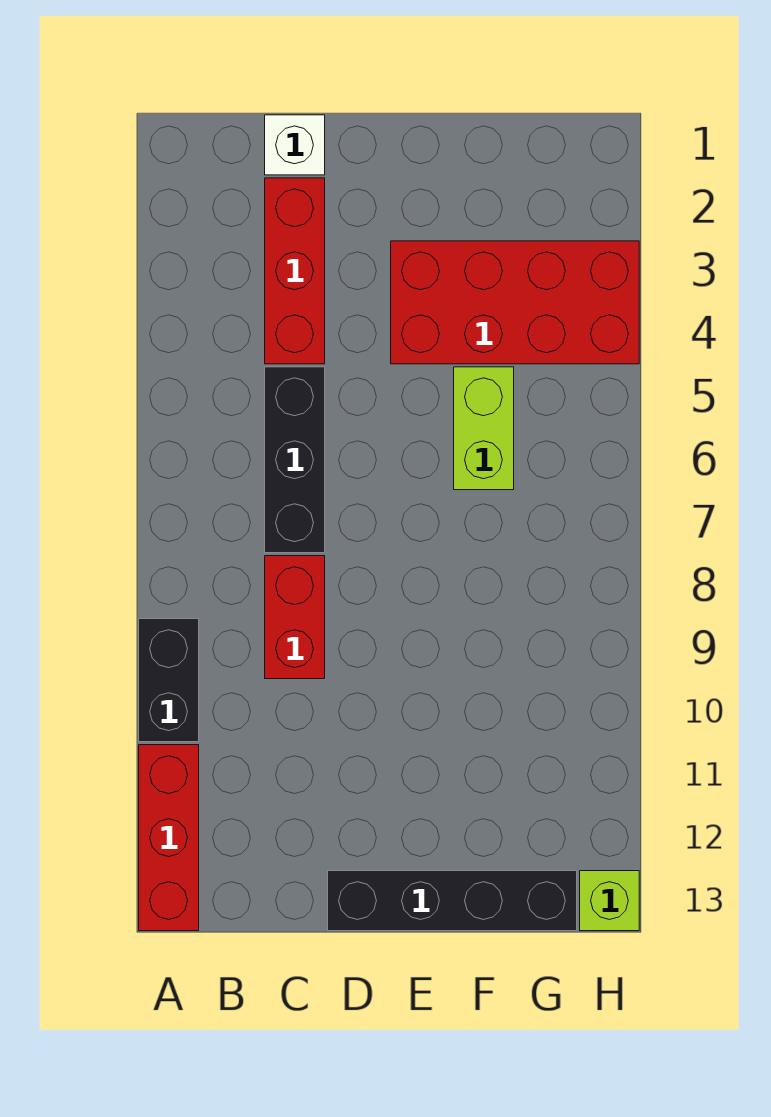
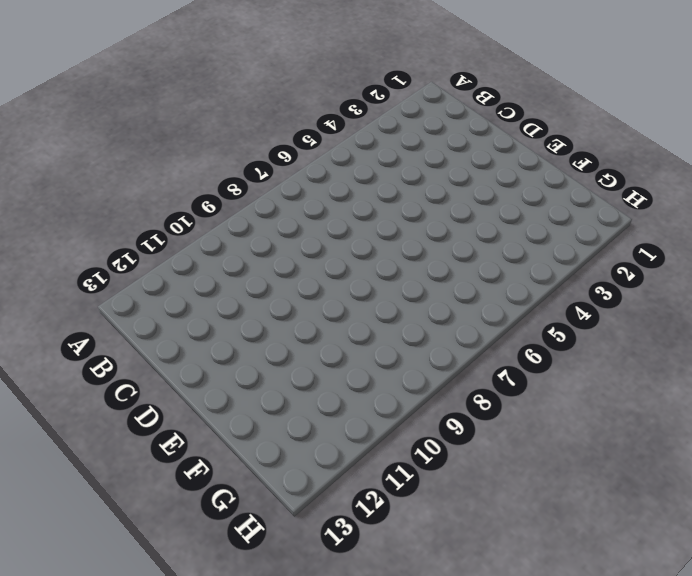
none -> black 1x2 brick [139,619,199,742]
none -> red 1x3 brick [139,745,199,931]

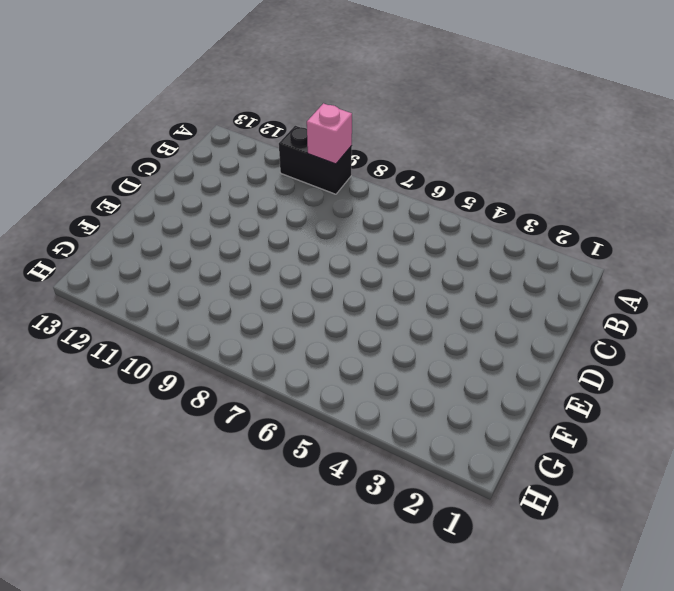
pink 1x1 brick [307,103,352,164] -> none
none -> red 1x3 brick [139,745,199,931]
none -> white 1x1 brick [265,115,325,175]

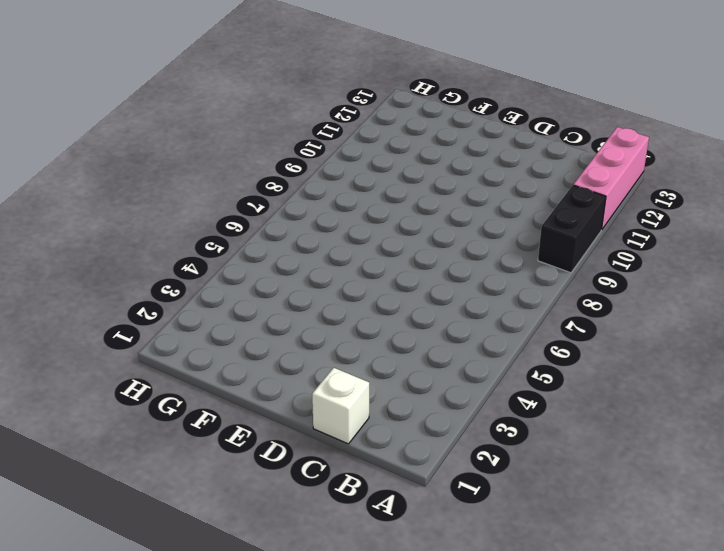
pink 1x3 brick [573,127,649,230] -> red 1x3 brick [139,745,199,931]
none -> red 1x3 brick [265,178,325,364]
none -> black 1x3 brick [265,367,325,553]

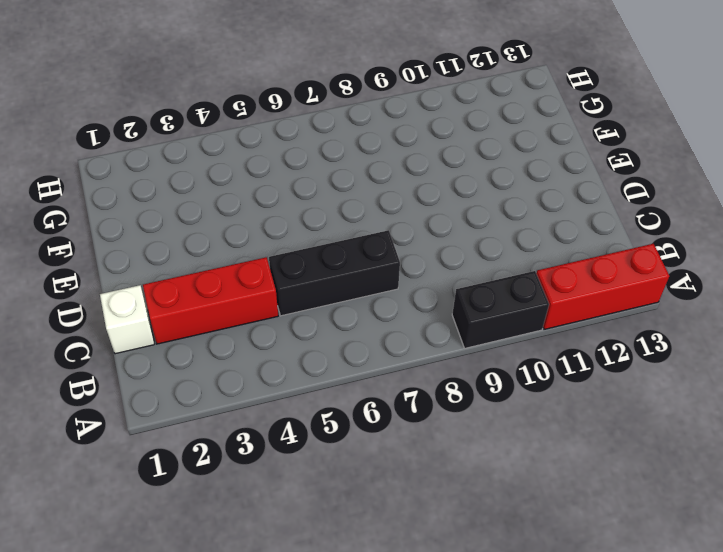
none -> red 1x2 brick [265,556,325,679]
none -> black 1x4 brick [328,871,577,931]

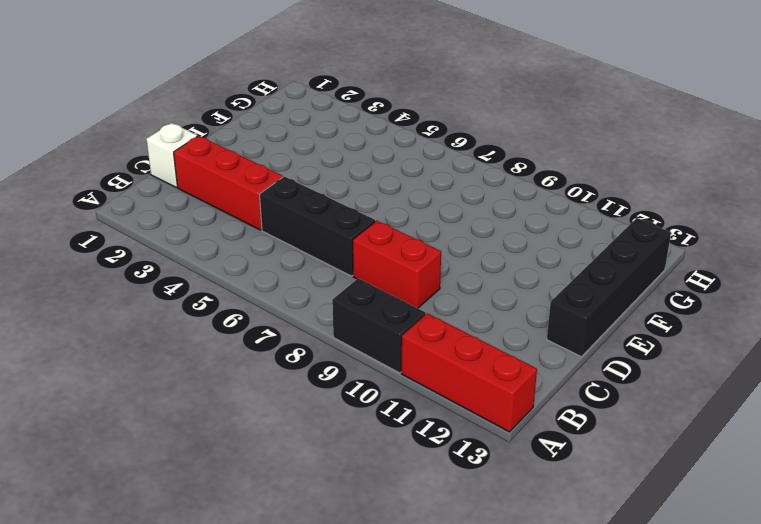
none -> red 2x4 brick [391,241,639,364]
none -> lime 1x2 brick [454,367,514,490]

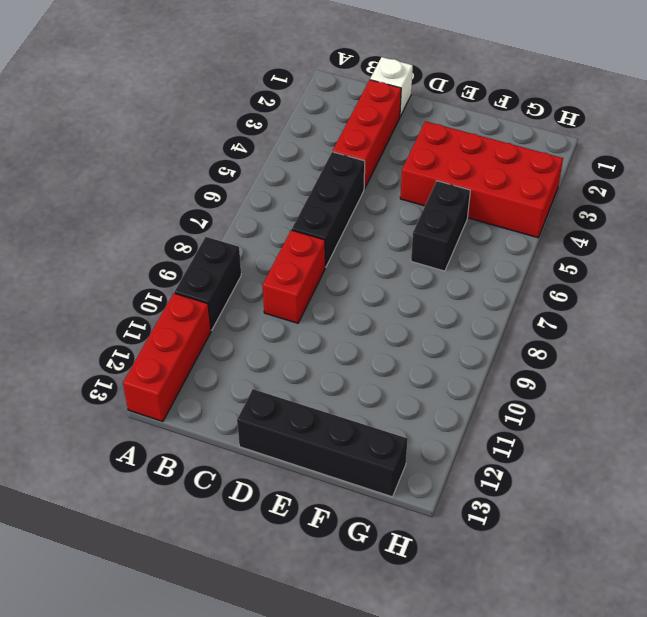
black 1x2 brick [411,181,470,271] -> lime 1x2 brick [454,367,514,490]
none -> lime 1x1 brick [580,871,639,931]

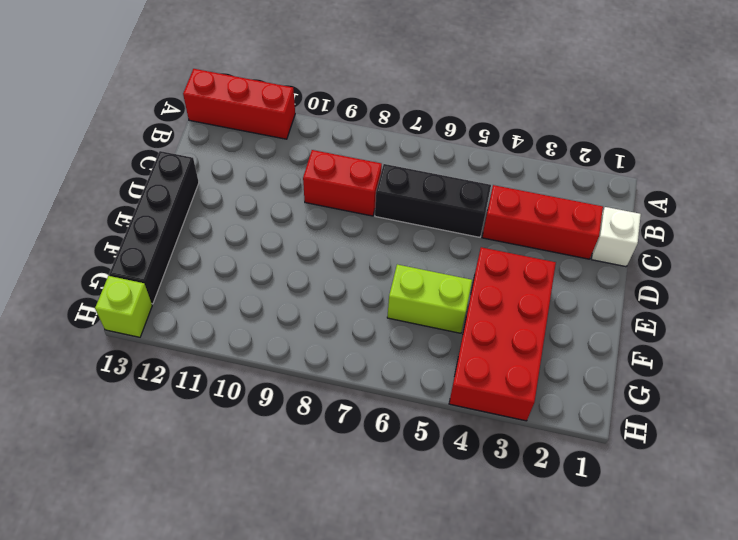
none -> black 1x2 brick [139,619,199,742]

